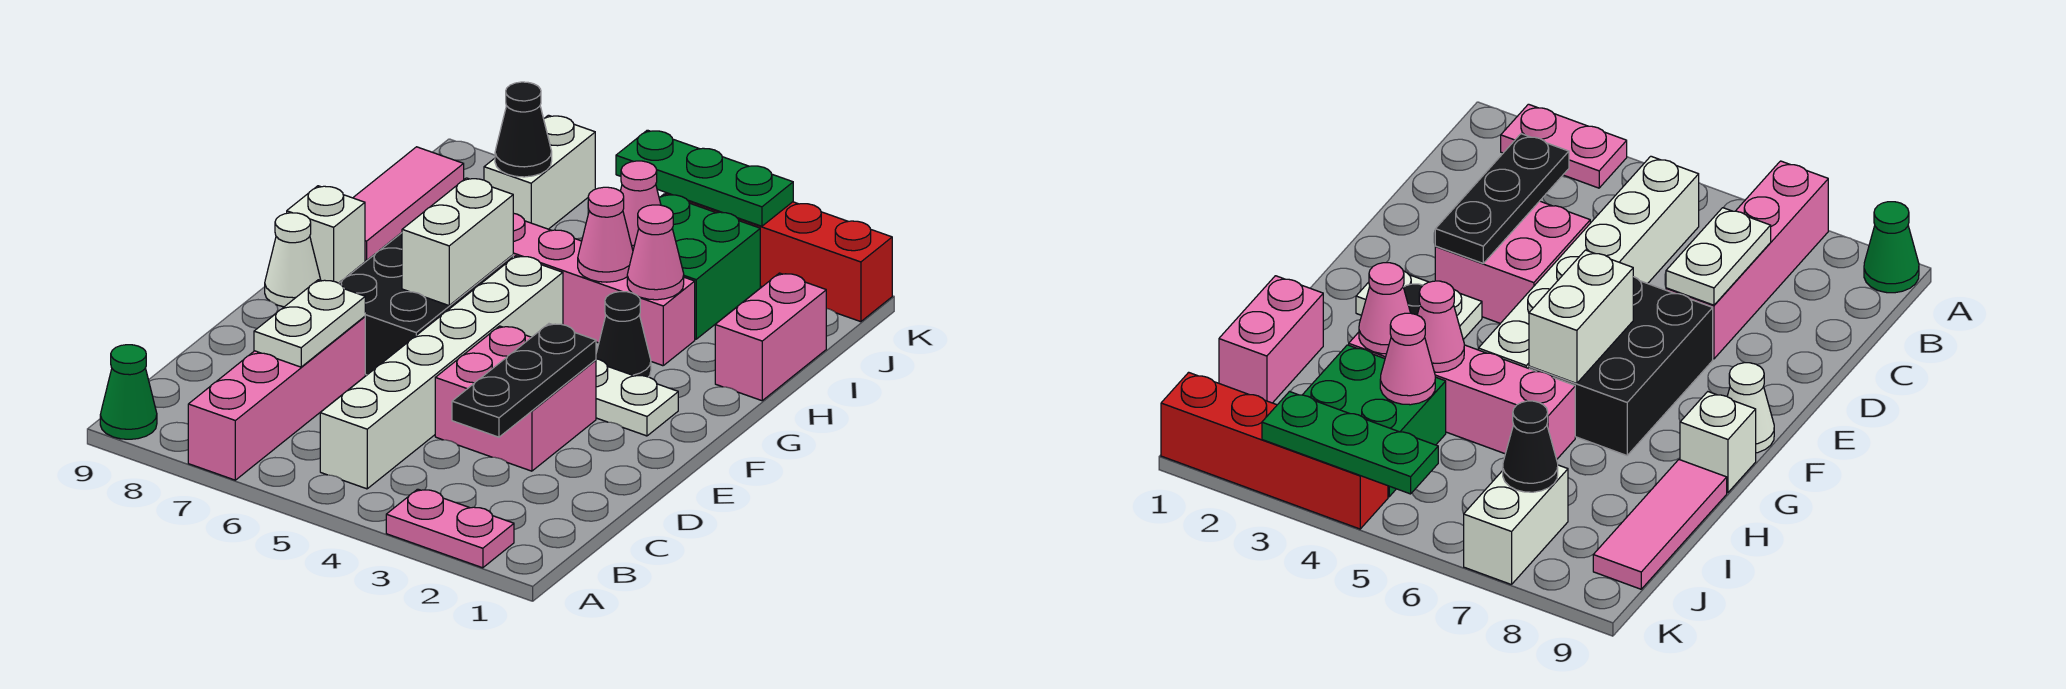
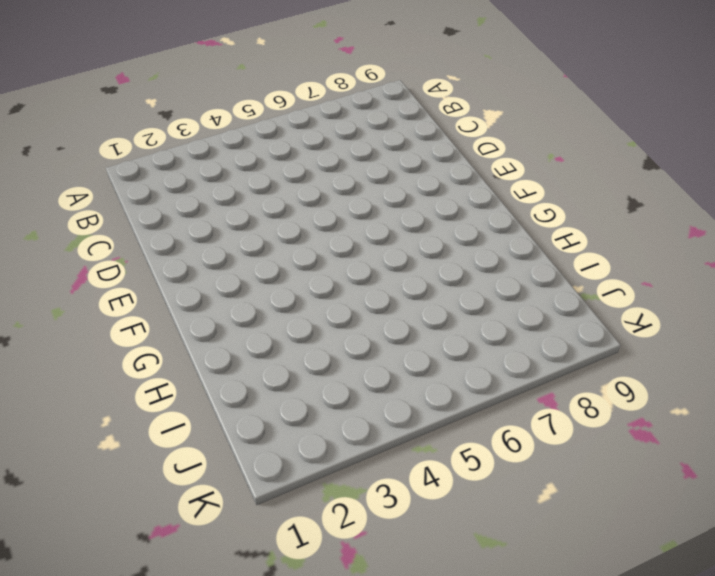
none -> pink 1x2 plate [386,489,514,568]
none -> pink 1x4 brick [188,317,365,480]
none -> green 1x1 cone [100,345,157,439]

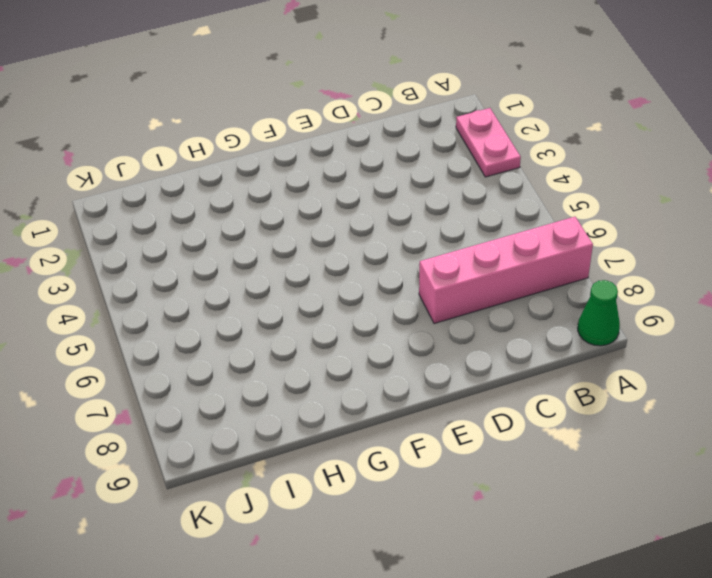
none -> white 1x6 brick [320,256,563,489]
none -> pink 2x2 brick [435,326,596,471]
none -> black 2x3 brick [339,233,513,375]

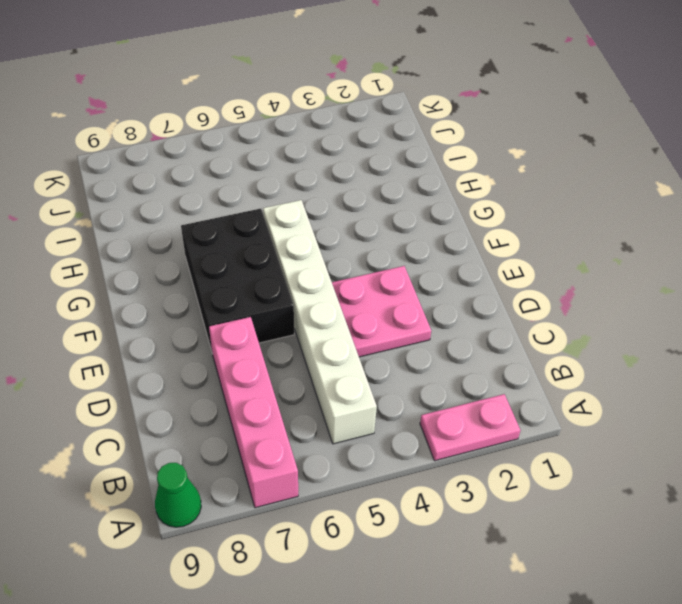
pink 2x2 plate [332,266,431,357] -> pink 2x2 brick [435,326,596,471]
none -> white 1x2 plate [596,359,678,436]
none -> white 1x1 cone [265,213,321,307]
none -> black 1x1 cone [596,292,651,377]

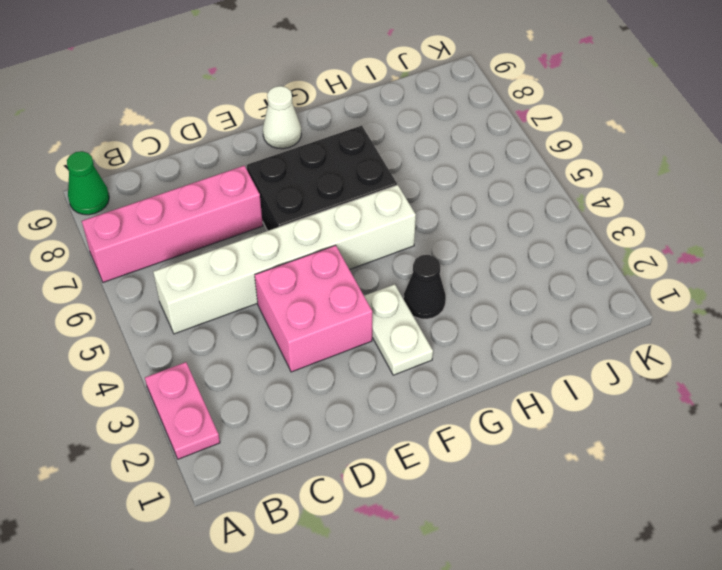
none -> white 1x1 brick [287,186,365,283]
none -> pink 1x2 brick [715,273,826,401]
none -> pink 1x4 brick [513,213,695,366]

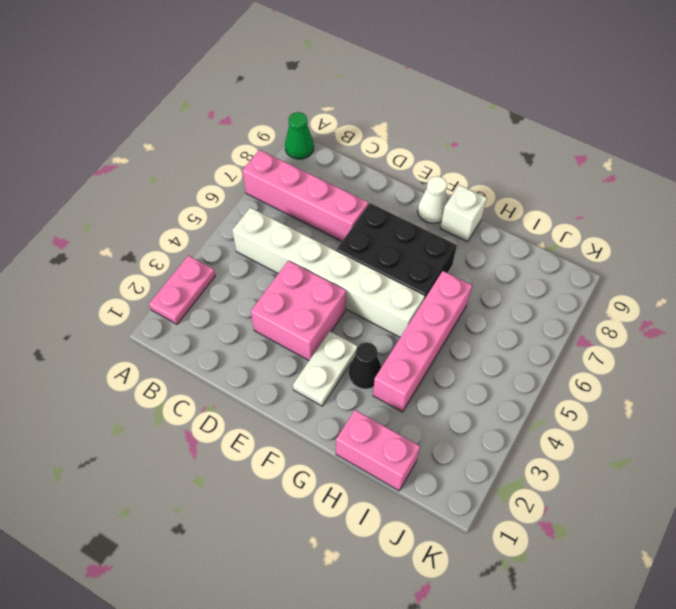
none -> pink 1x3 tile [353,147,464,261]
none -> green 2x2 brick [659,194,760,339]
none -> white 1x2 brick [484,115,595,229]

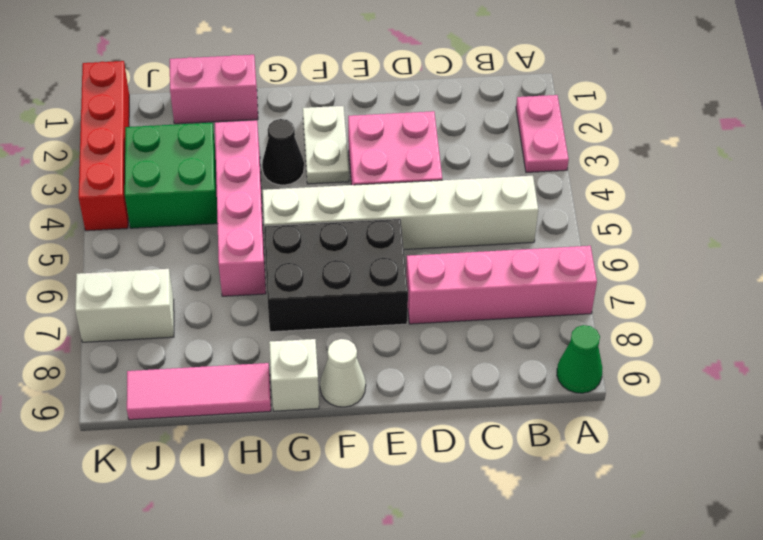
none -> black 1x3 plate [452,324,596,437]
none -> white 1x2 plate [254,280,365,367]
none -> white 1x2 brick [402,178,513,305]

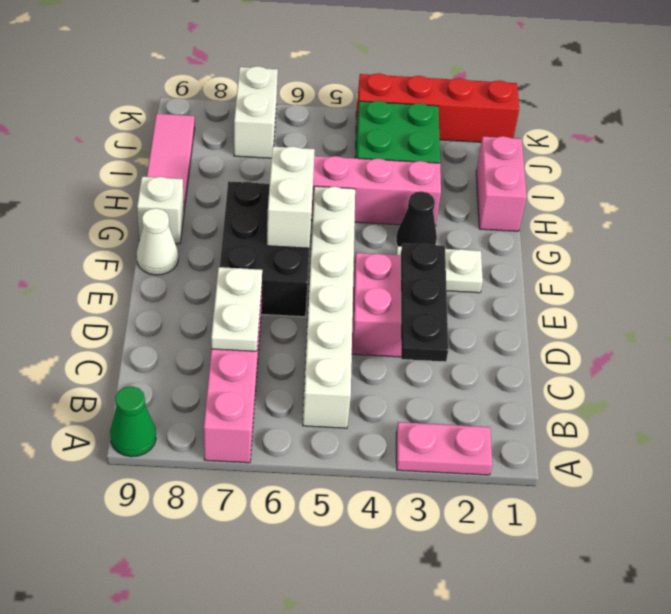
none -> pink 1x1 cone [627,205,684,300]
none -> pink 1x1 cone [578,187,633,282]
none -> pink 1x1 cone [621,161,661,249]

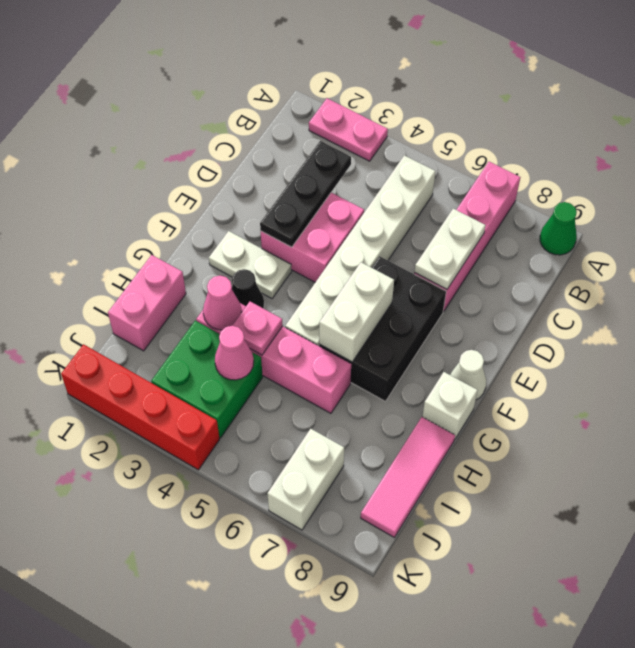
pink 1x1 plate [232,302,283,355] -> pink 1x1 cone [578,187,633,282]
none -> black 1x1 cone [495,82,552,177]
none -> green 1x3 plate [616,130,793,226]

